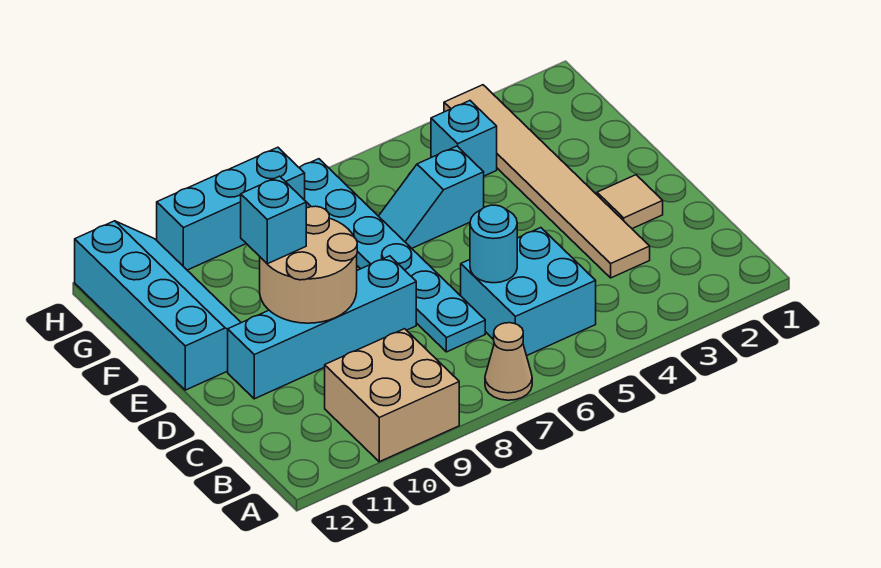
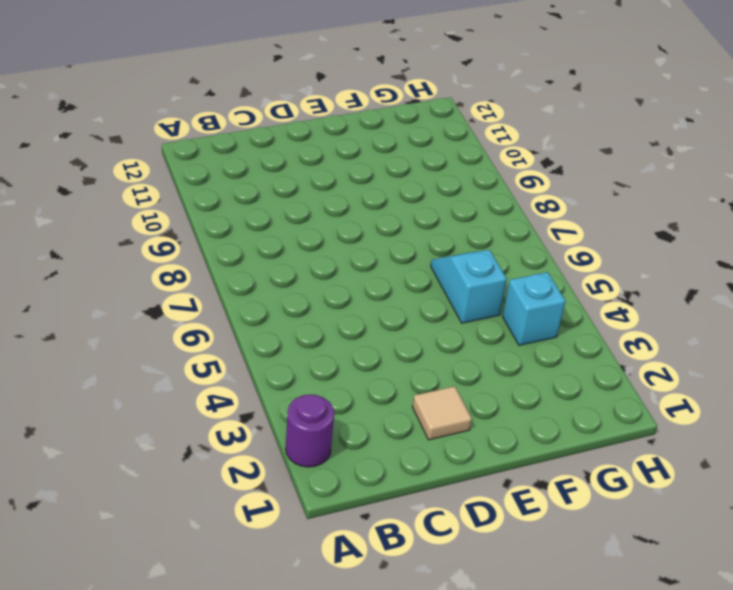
purple 1x1 round brick [285,395,334,467] -> none
none -> tan 1x1 cone [485,323,532,400]
none -> tan 2x2 brick [325,329,459,462]
none -> cyan 2x2 brick [461,228,596,356]

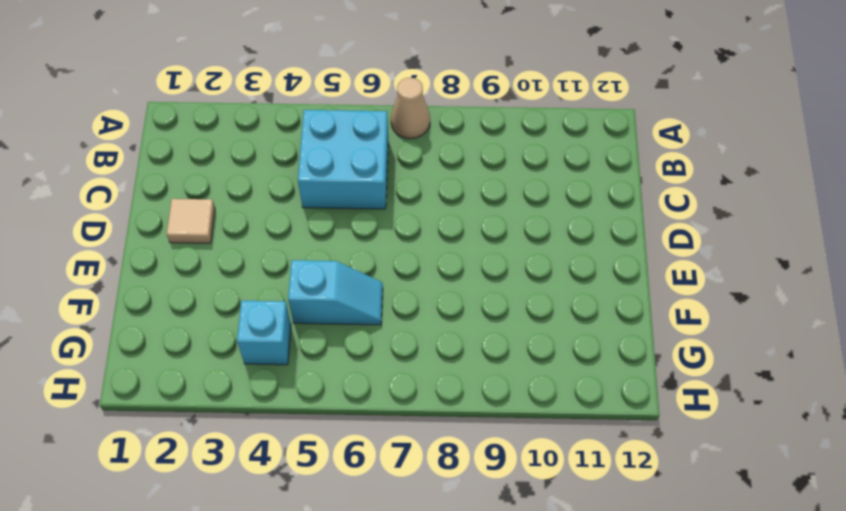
none -> tan 2x2 brick [325,329,459,462]
none -> tan 1x6 tile [444,85,650,278]
none -> cyan 1x6 plate [299,159,485,352]

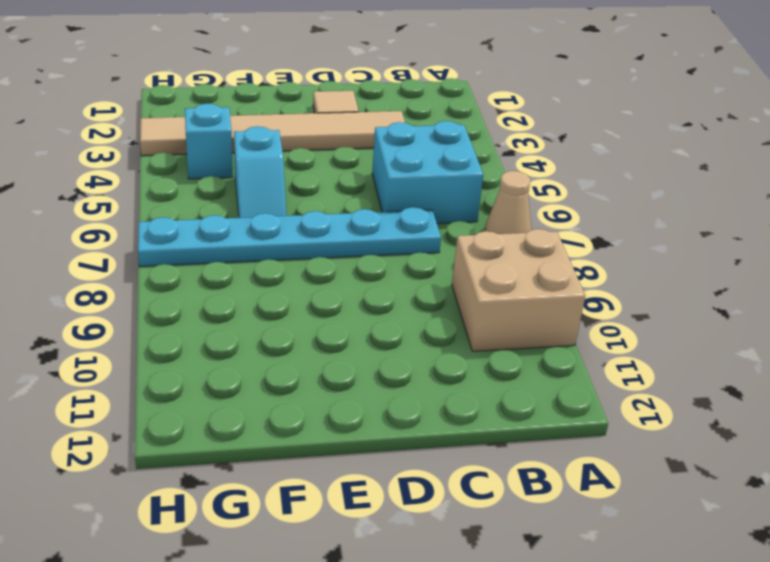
none -> cyan 1x4 brick [228,256,416,399]
none -> cyan 2x4 slope [75,221,241,390]
none -> cyan 1x3 brick [157,147,305,270]

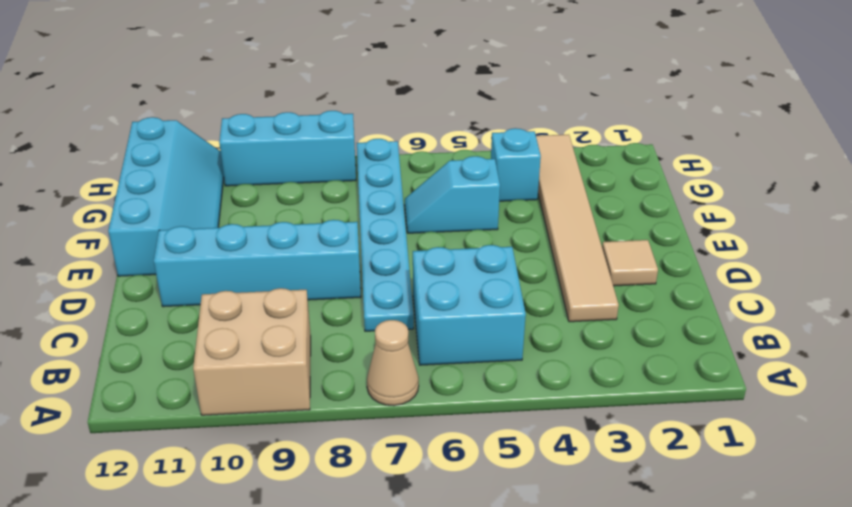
none -> cyan 1x1 round brick [470,205,517,283]
none -> tan 2x2 round brick [260,206,357,323]
none -> cyan 1x1 brick [241,176,306,264]

